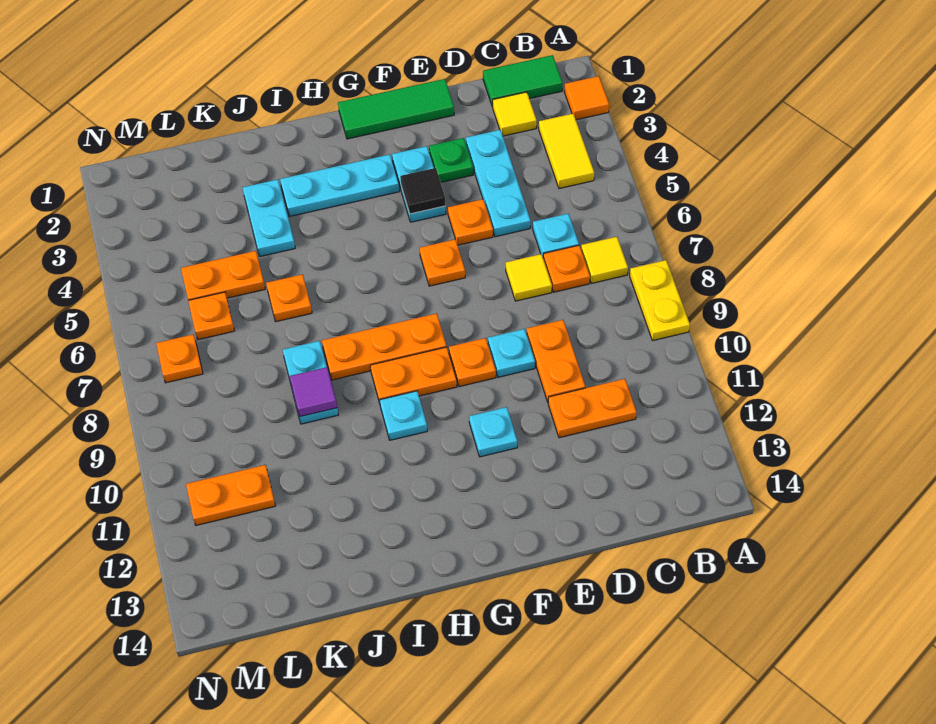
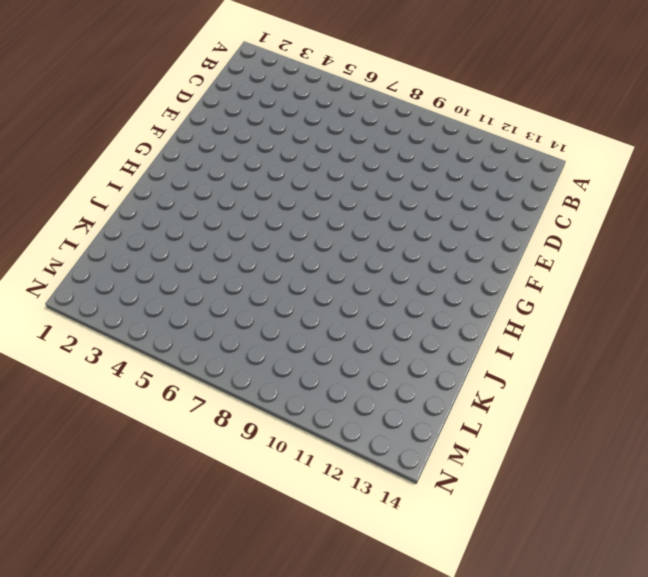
none -> orange 1x1 tile [564,76,609,120]
none -> yellow 1x2 plate [630,260,690,341]
none -> green 1x2 tile [483,55,563,106]
none -> yellow 1x2 tile [539,114,594,189]

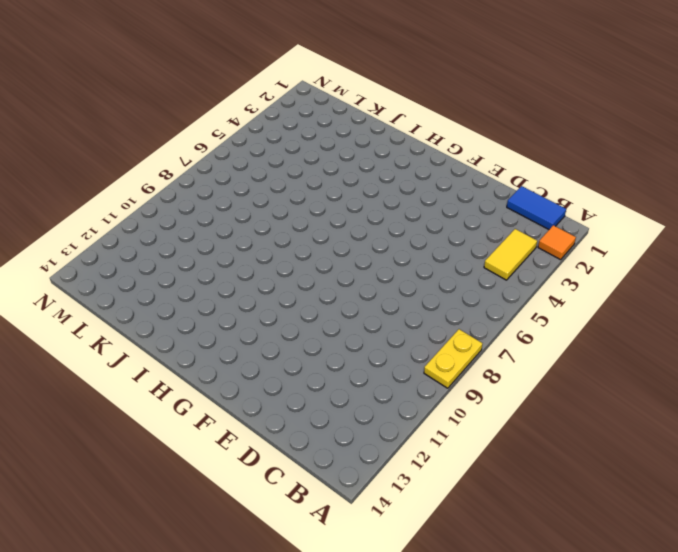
blue 1x2 tile [507,186,566,229] -> green 1x2 tile [483,55,563,106]
none -> yellow 1x1 tile [581,237,628,283]
none -> yellow 1x1 tile [492,92,537,136]
none -> cyan 1x1 plate [533,214,579,256]
none -> orange 1x1 plate [543,245,590,292]

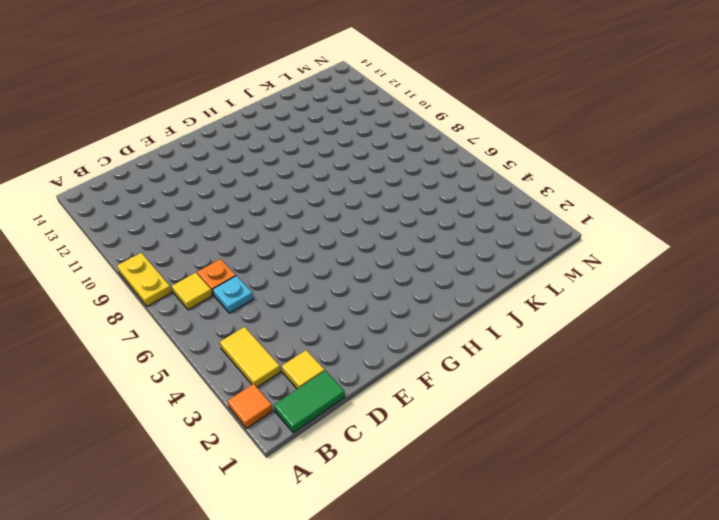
none -> orange 1x2 plate [548,379,637,438]
none -> cyan 1x3 plate [466,130,531,237]
none -> yellow 1x1 tile [506,254,552,301]
none -> orange 1x2 plate [527,320,585,402]

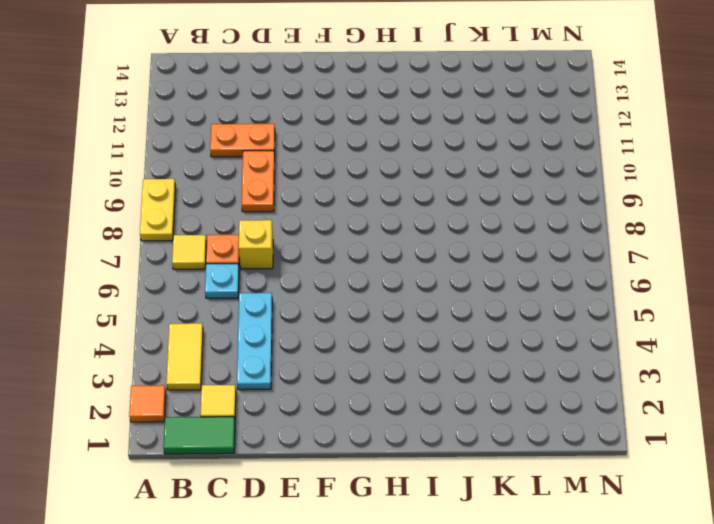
yellow 1x1 brick [239,220,273,269] -> yellow 1x1 tile [506,254,552,301]
none -> green 1x3 tile [338,79,454,139]
none -> green 1x1 plate [429,138,473,182]
none -> orange 1x1 plate [448,199,493,245]
none -> cyan 1x1 plate [488,329,535,377]

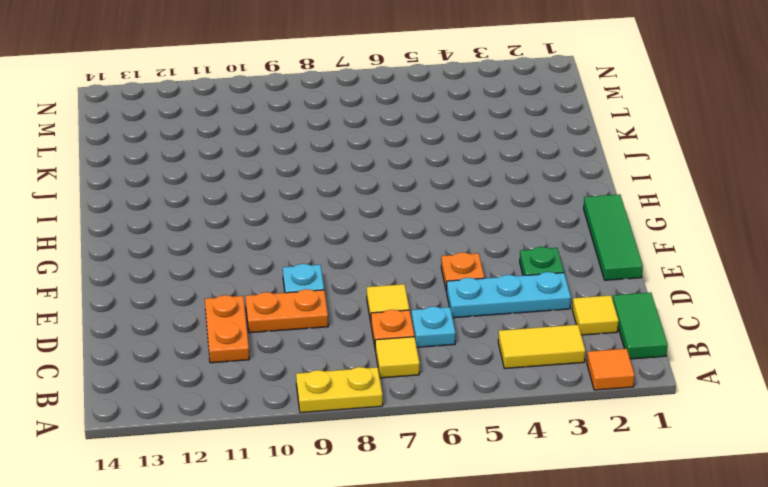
none -> cyan 1x2 plate [392,146,446,222]
none -> orange 1x1 plate [420,239,465,286]
none -> orange 1x1 plate [449,338,496,387]
none -> cyan 1x1 plate [469,407,517,457]

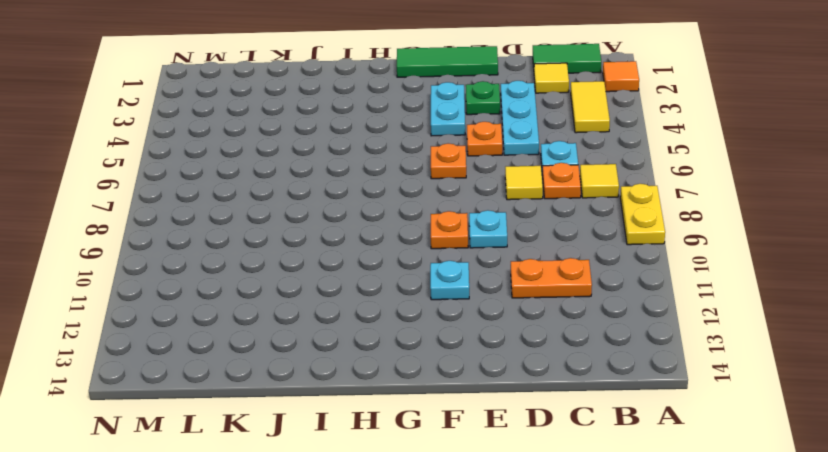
none -> orange 1x2 plate [527,320,585,402]
none -> cyan 1x3 plate [280,154,399,217]
none -> orange 1x3 plate [322,313,446,380]
none -> orange 1x2 plate [370,347,457,403]

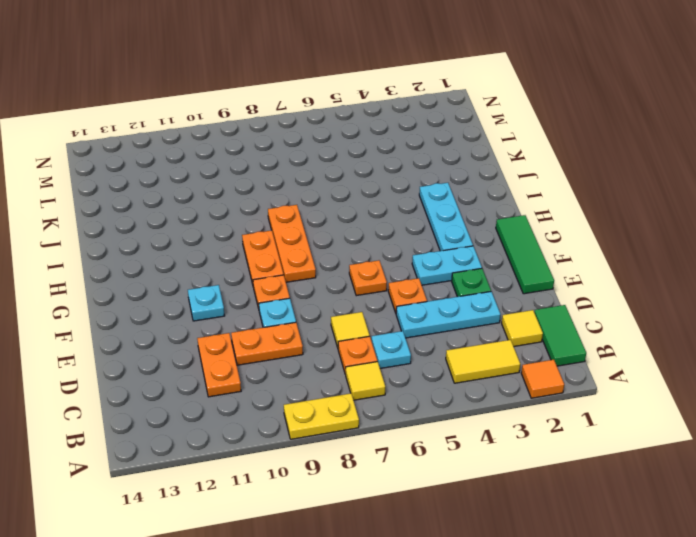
none -> cyan 1x1 plate [380,391,427,440]
none -> cyan 1x2 plate [243,179,295,257]
none -> orange 1x1 plate [266,274,312,322]
none -> cyan 1x2 plate [283,341,338,424]

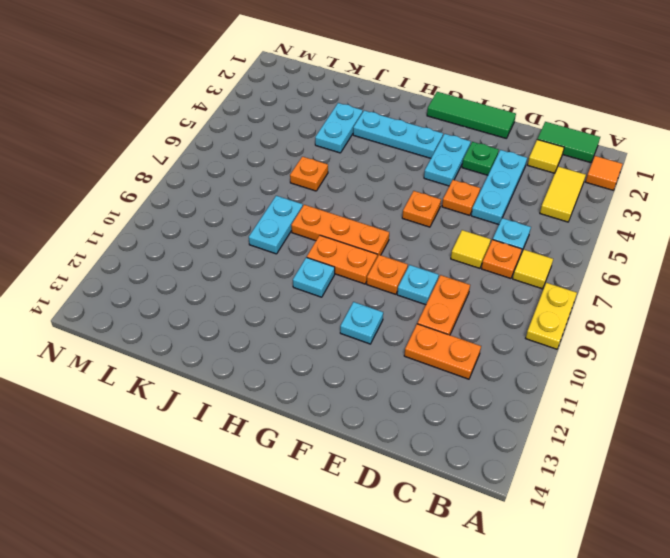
none -> orange 1x2 plate [181,251,265,300]
none -> orange 1x1 plate [188,292,234,340]
none -> orange 1x2 plate [186,465,275,525]
none -> orange 1x1 plate [156,334,203,383]

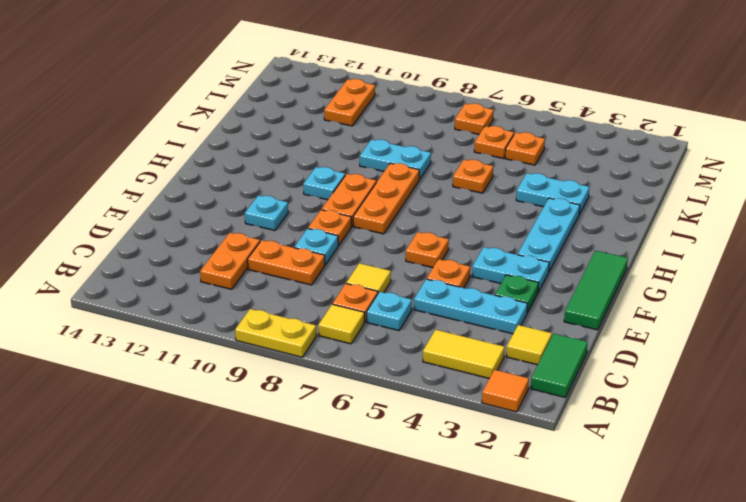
orange 1x1 plate [505,132,545,165] -> orange 1x2 plate [181,251,265,300]
none -> black 1x1 tile [400,168,446,214]
none -> purple 1x1 tile [289,367,337,417]

